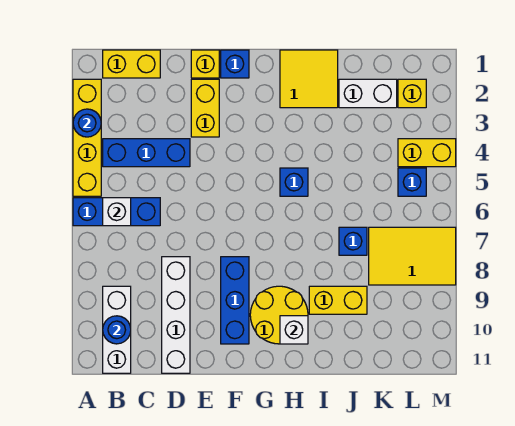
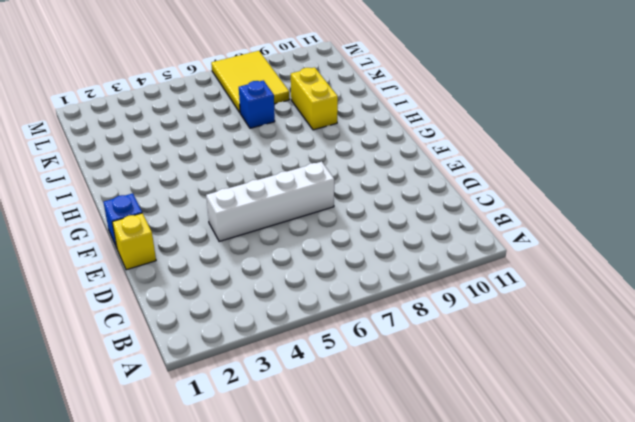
white 1x4 brick [206,162,334,241] -> white 1x4 brick moved to [162,257,190,373]
none -> yellow 1x4 brick [73,79,101,196]
none -> blue 1x3 brick [73,198,160,226]
none -> yellow 1x2 brick [103,50,160,78]

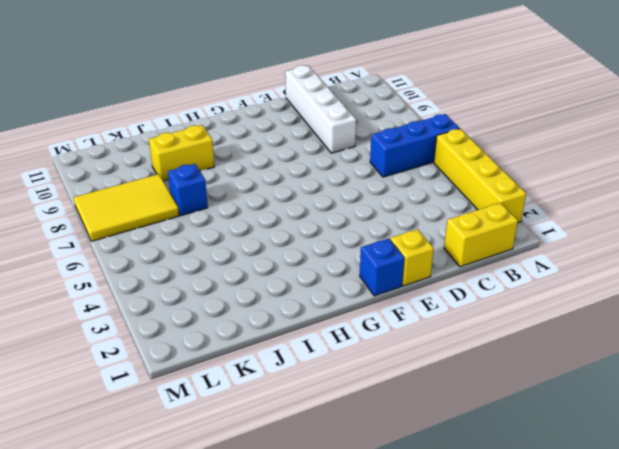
none -> blue 1x3 brick [103,139,190,167]
none -> white 1x3 brick [103,286,131,373]
none -> yellow 1x2 brick [191,79,219,137]

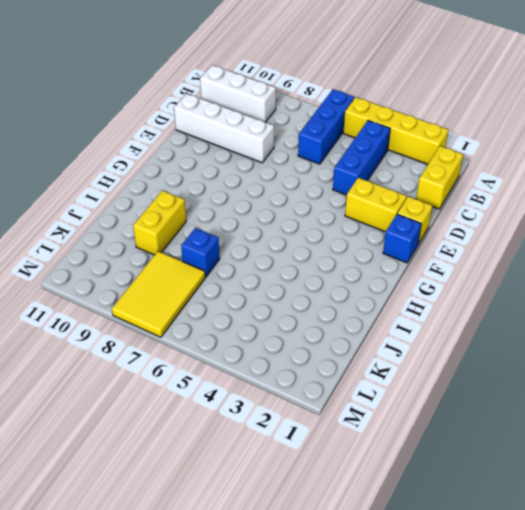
none -> blue 1x3 brick [221,257,249,344]
none -> yellow 2x2 round brick [250,286,308,344]
none -> yellow 2x2 tile [280,50,338,108]

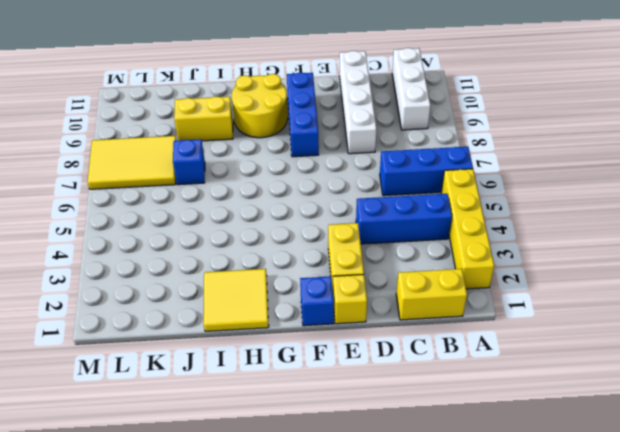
none -> blue 1x1 brick [280,168,308,196]
none -> white 1x2 brick [339,79,397,108]
none -> yellow 1x1 brick [398,79,426,108]

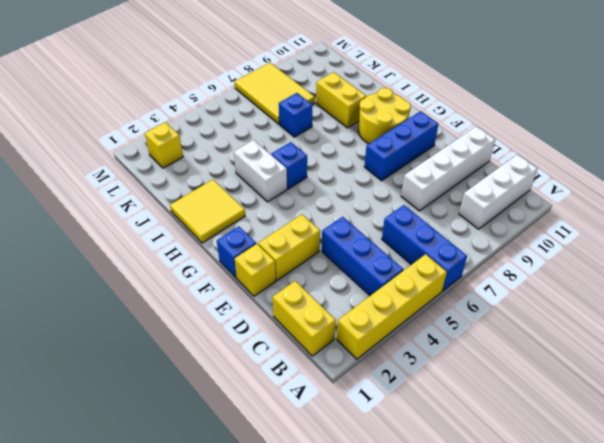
white 1x2 brick [234,140,287,202] -> white 1x2 brick moved to [339,79,397,108]
none -> yellow 1x2 brick [398,139,456,167]
none -> blue 1x1 brick [398,168,426,196]
none -> blue 1x1 round brick [73,109,101,137]

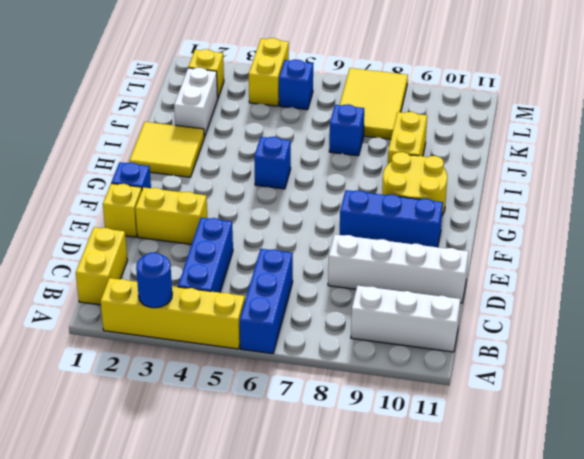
none -> white 1x1 brick [103,198,131,226]
none -> blue 1x1 round brick [103,316,131,344]
none -> white 1x1 brick [280,316,308,344]

